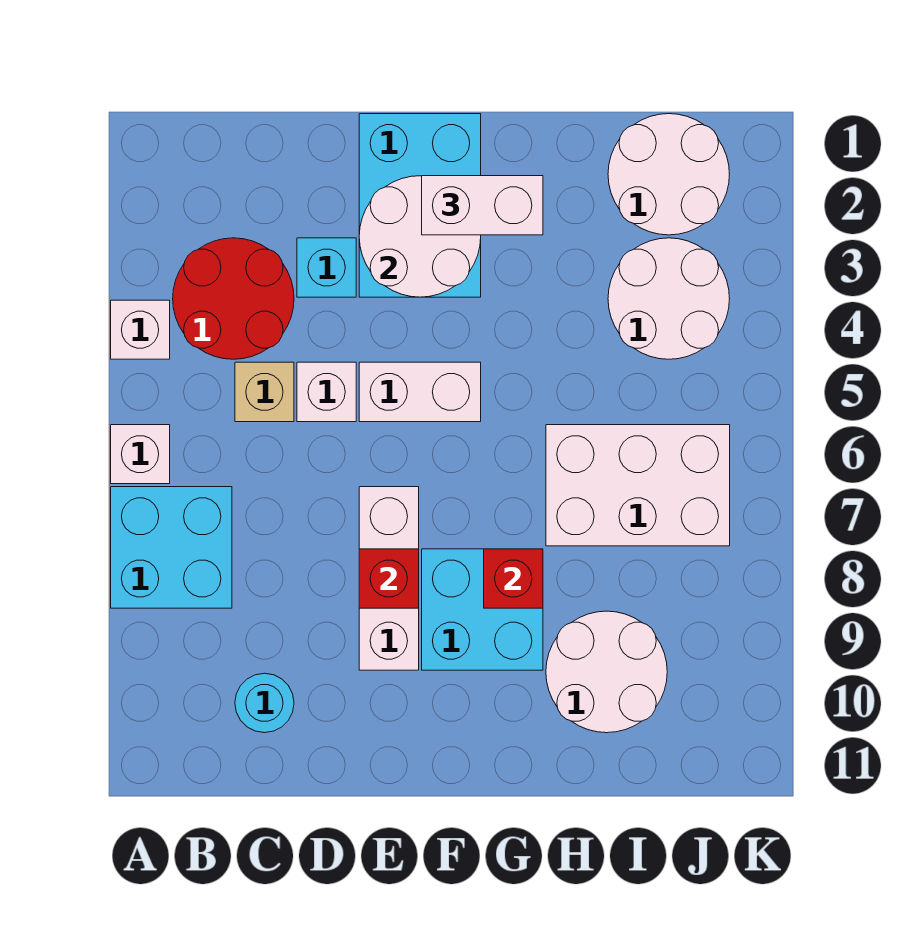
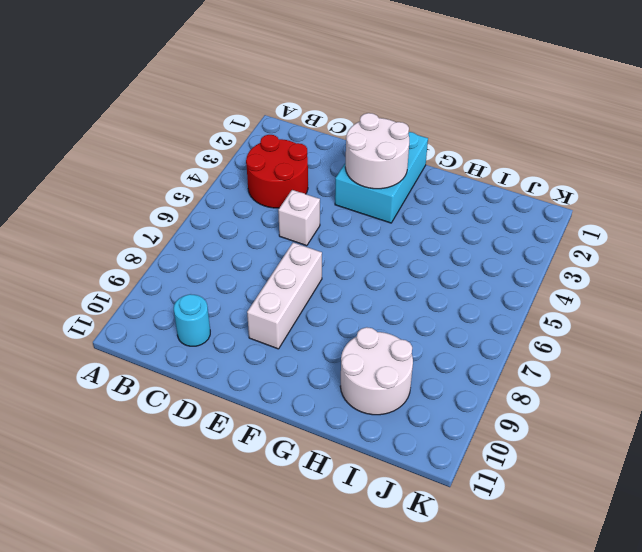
none -> white 1x1 brick [111,300,170,359]
none -> white 1x1 brick [111,425,170,484]
none -> cyan 2x2 brick [111,487,232,608]

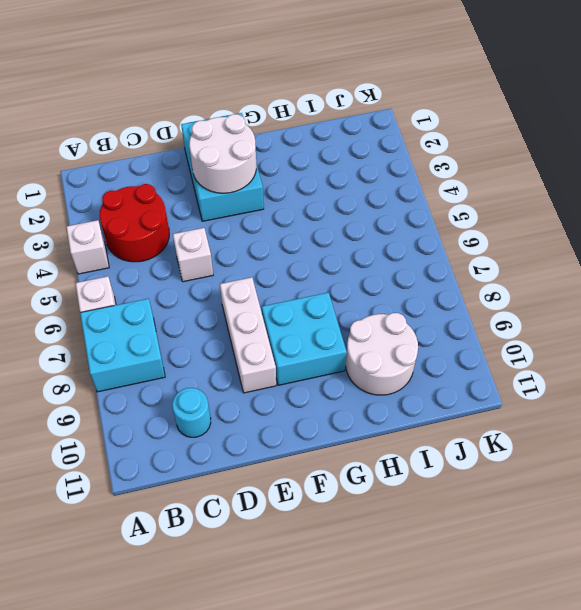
none -> tan 1x1 brick [235,362,294,422]
none -> cyan 1x1 brick [297,238,356,297]
none -> white 1x2 brick [359,362,481,422]

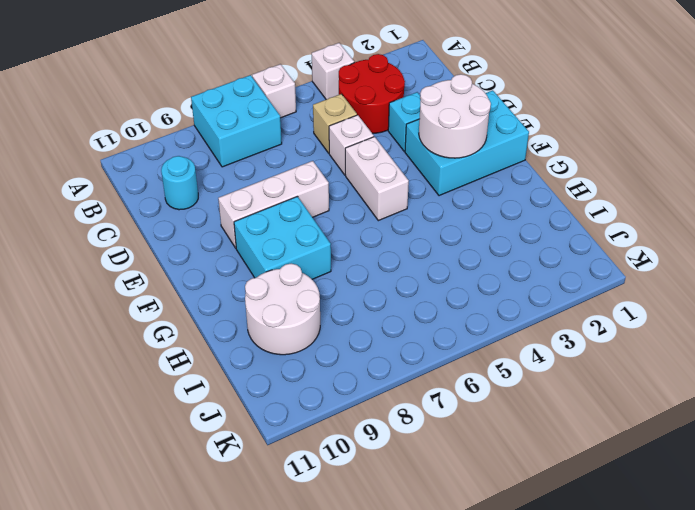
none -> white 2x3 brick [546,425,730,546]
none -> white 2x2 round brick [608,114,730,235]
none -> white 2x2 round brick [608,238,730,359]

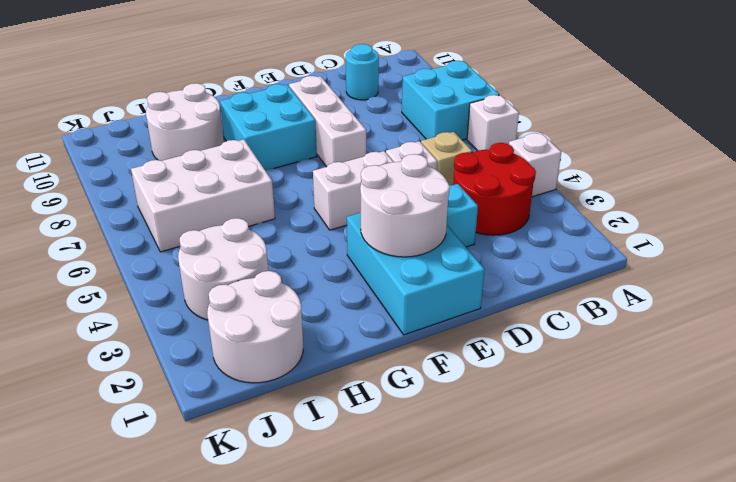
none -> red 1x1 brick [359,549,419,608]
none -> red 1x1 brick [484,549,543,608]
none -> white 1x2 brick [422,176,543,235]

